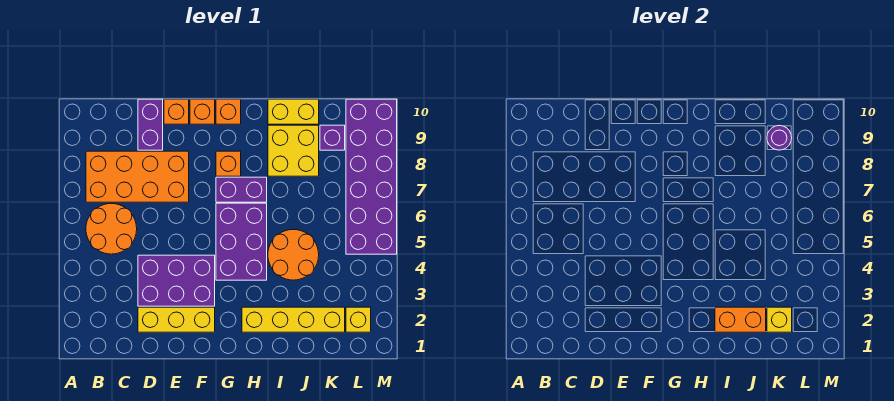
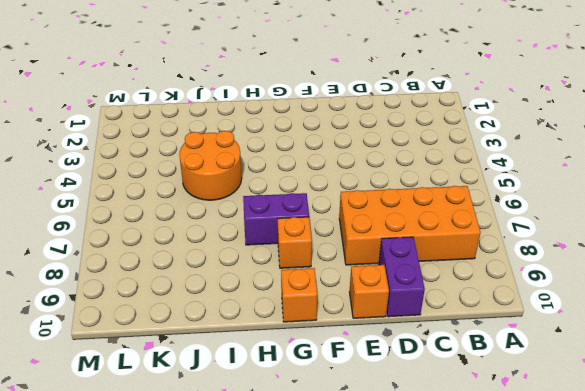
none -> orange 2x2 round brick [86,203,137,254]
none -> yellow 1x3 brick [138,307,215,332]
none -> purple 2x3 brick [138,255,215,306]

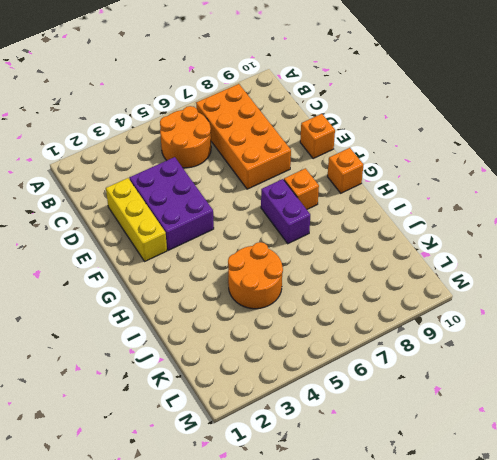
none -> purple 1x2 brick [138,99,163,150]
none -> orange 1x1 brick [190,99,215,124]
none -> purple 2x3 brick [216,203,267,280]

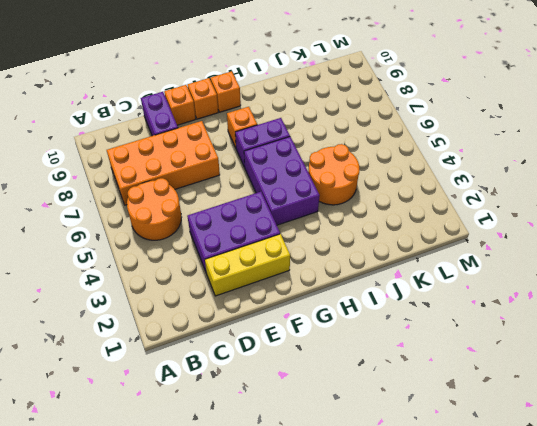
none -> yellow 1x4 brick [242,307,345,332]
none -> yellow 2x2 brick [268,125,319,176]
none -> yellow 1x2 brick [268,99,319,124]

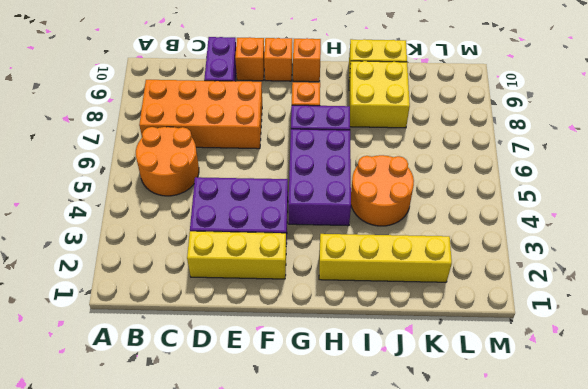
none -> purple 1x1 brick [320,125,345,150]
none -> yellow 1x1 brick [346,307,371,332]
none -> purple 2x6 brick [346,99,397,254]

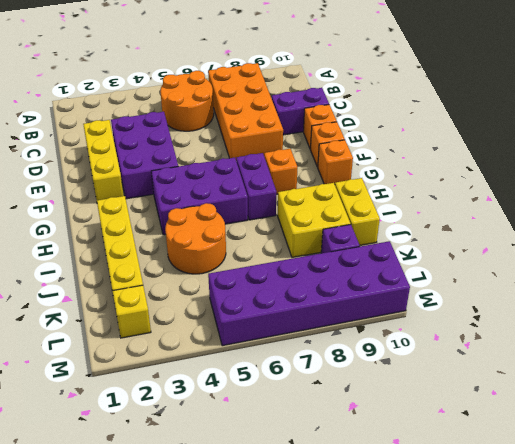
none -> orange 1x2 brick [715,307,766,332]
none -> yellow 1x1 brick [767,307,792,332]
none -> purple 1x1 round brick [767,126,792,150]

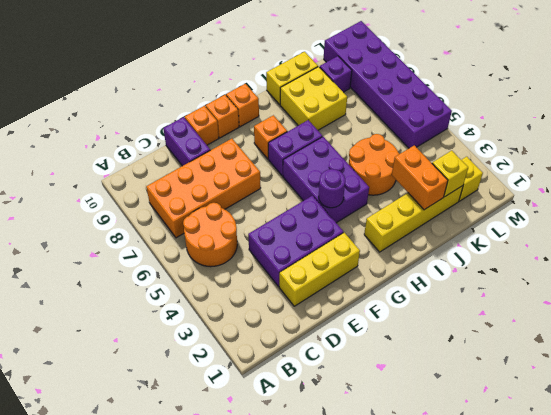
purple 1x1 round brick [318,169,345,208] -> purple 1x1 round brick moved to [767,126,792,150]
orange 1x2 brick [392,145,448,210] -> orange 1x2 brick turned to [715,307,766,332]

